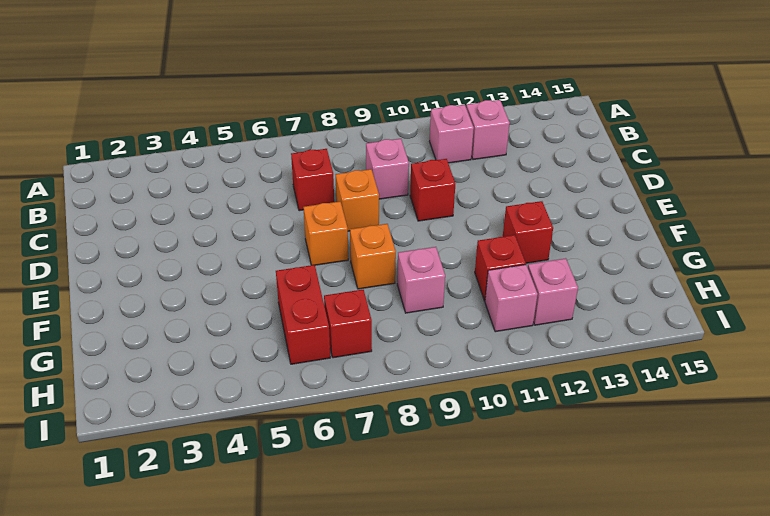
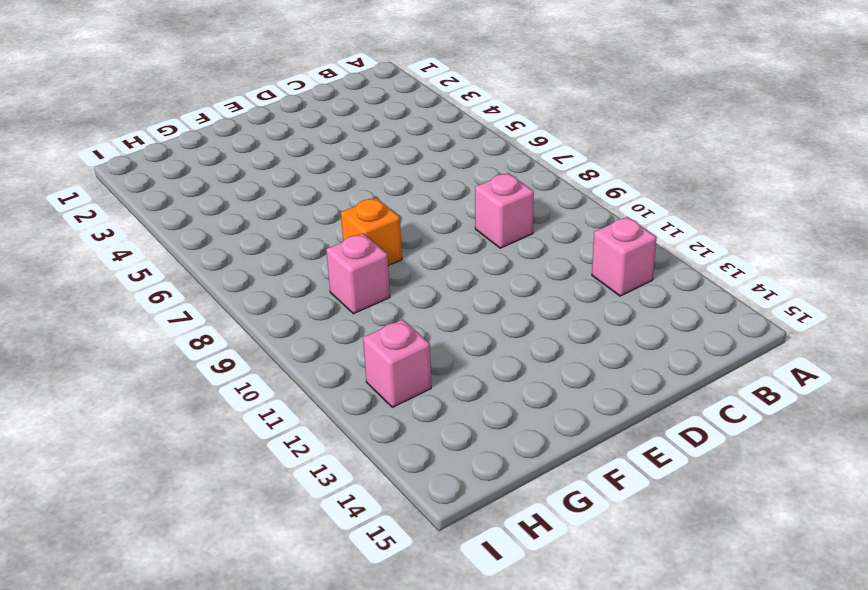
none -> pink 1x1 brick [430,105,474,163]
none -> red 1x1 brick [291,149,334,211]
none -> orange 1x1 brick [336,169,379,231]

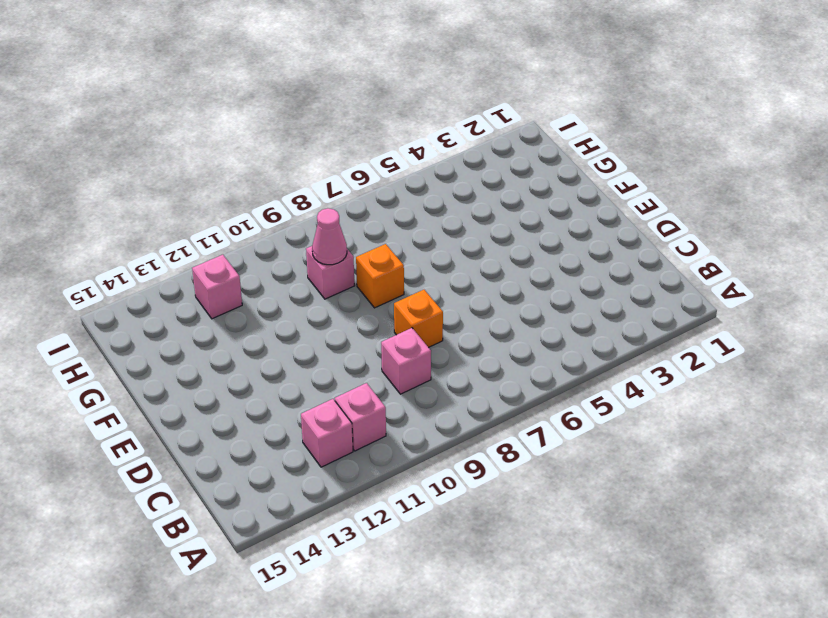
pink 1x1 cone [312,208,347,265] -> none
none -> red 1x1 brick [291,149,334,211]
none -> red 1x1 brick [410,159,455,221]
none -> orange 1x1 brick [303,202,348,265]

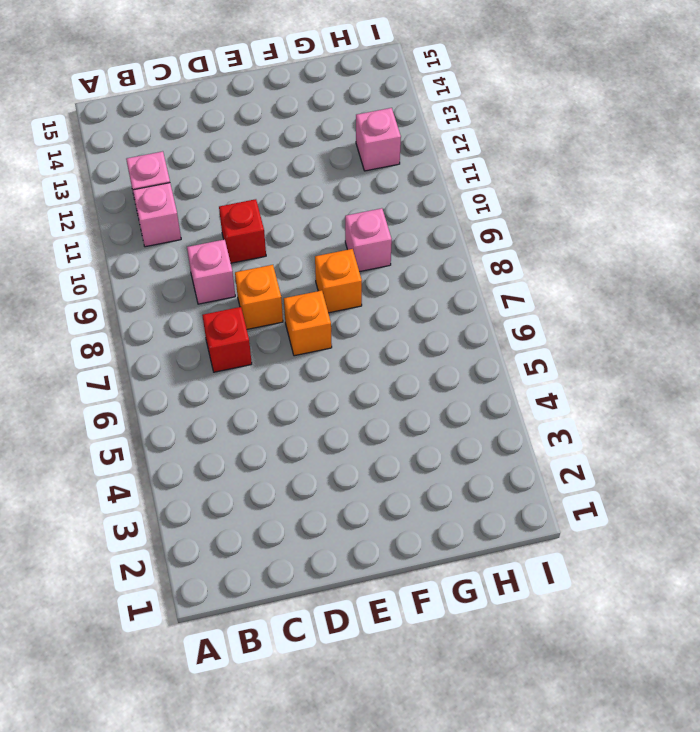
none -> red 1x1 brick [503,201,553,263]
none -> red 1x2 brick [276,265,330,364]
none -> red 1x1 brick [475,235,526,301]

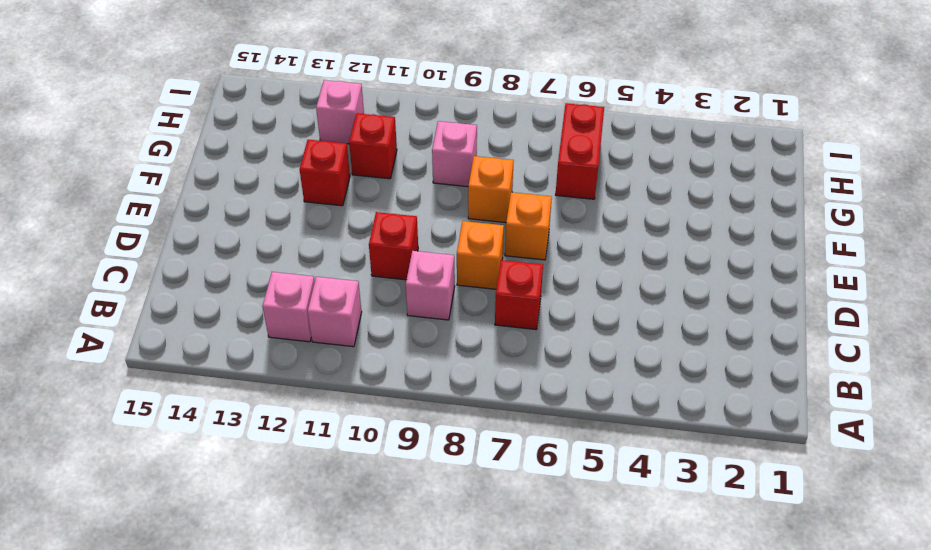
none -> red 1x1 brick [324,290,372,358]
none -> pink 1x1 brick [485,265,538,332]

